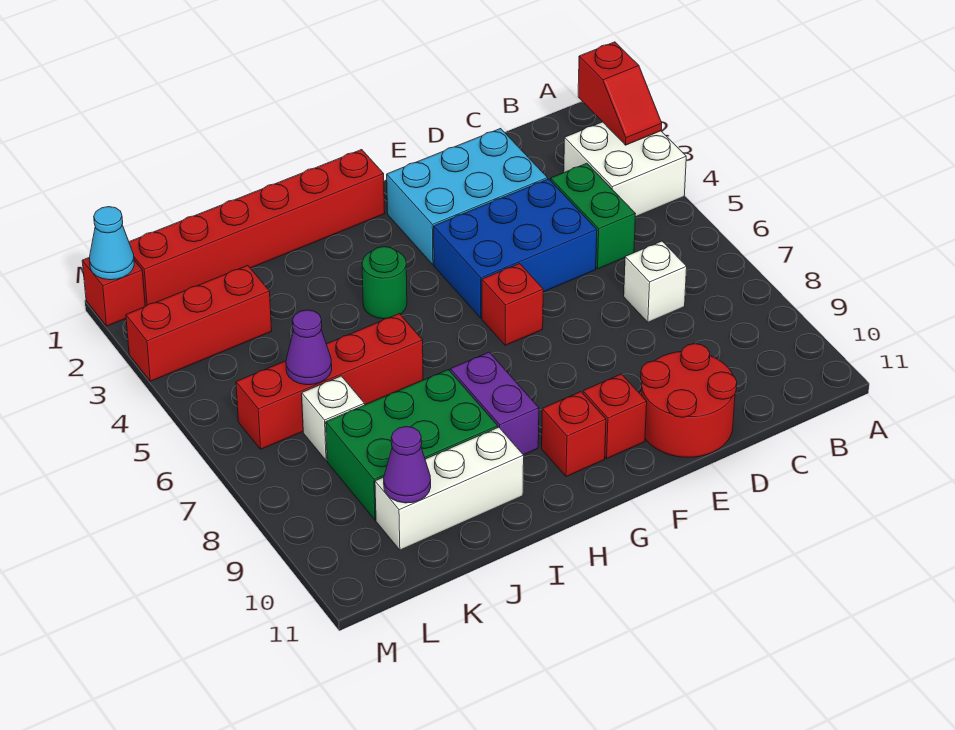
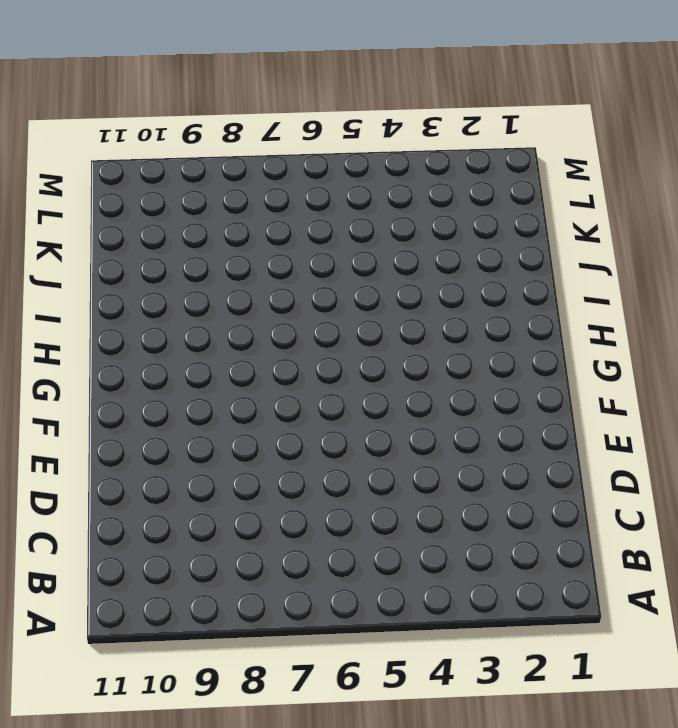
none -> white 2x2 brick [564,122,686,217]
none -> green 1x2 brick [551,163,635,269]
none -> white 1x1 brick [624,241,687,322]

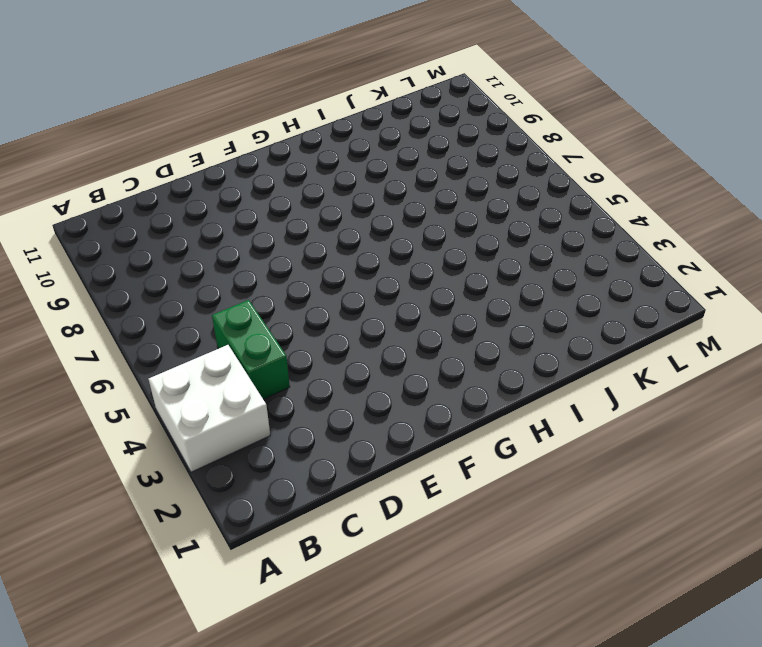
none -> white 1x1 brick [624,241,687,322]
none -> cyan 2x3 brick [386,128,548,265]
none -> blue 2x3 brick [434,179,597,318]

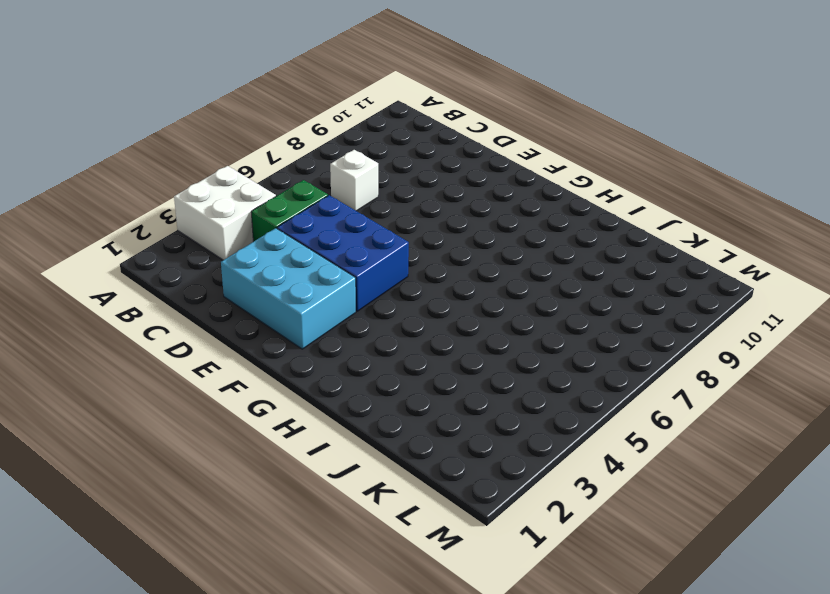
none -> red 2x2 round brick [641,344,737,457]
none -> red 1x1 brick [482,264,543,345]
none -> red 1x1 brick [583,374,647,458]

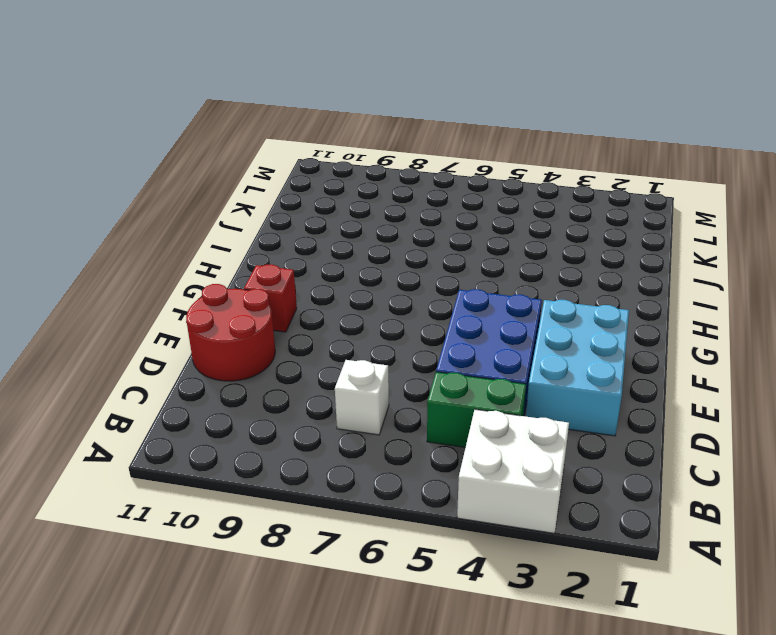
none -> red 1x1 brick [482,264,543,345]
none -> red 1x6 brick [129,150,385,306]
none -> red 1x1 brick [542,392,606,477]

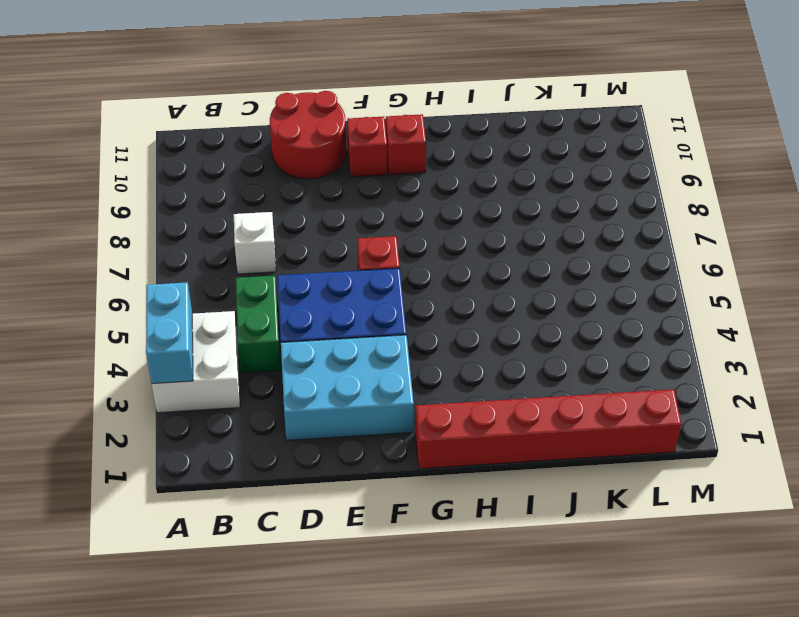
cyan 1x2 brick [146,282,193,384] -> red 1x2 slope [578,42,662,145]
none -> green 1x1 round brick [362,247,407,319]
none -> purple 1x2 brick [450,352,539,455]
none -> red 1x4 brick [236,314,423,449]

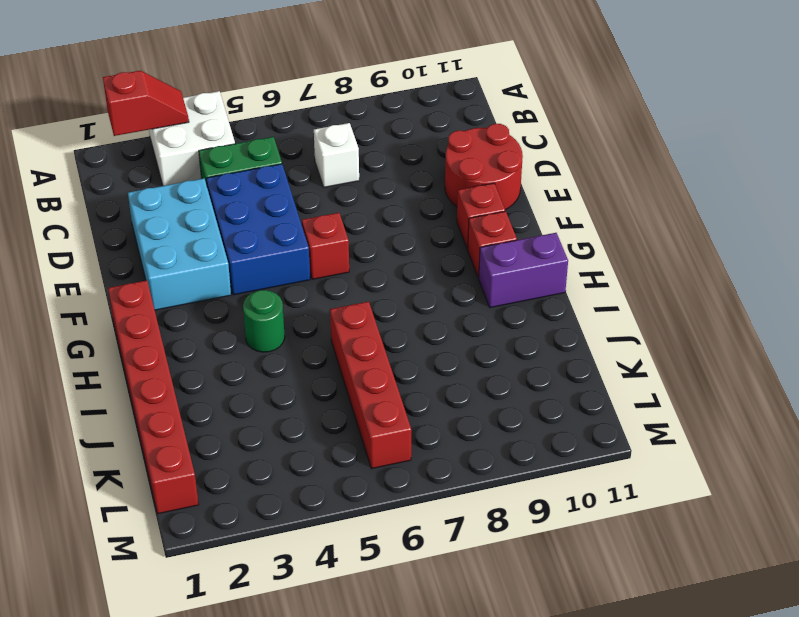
purple 1x2 brick [479,233,568,308] -> purple 1x2 brick moved to [450,352,539,455]
none -> green 2x3 brick [326,370,498,520]
none -> white 1x3 brick [375,427,524,550]
none -> red 1x3 brick [126,265,272,381]

